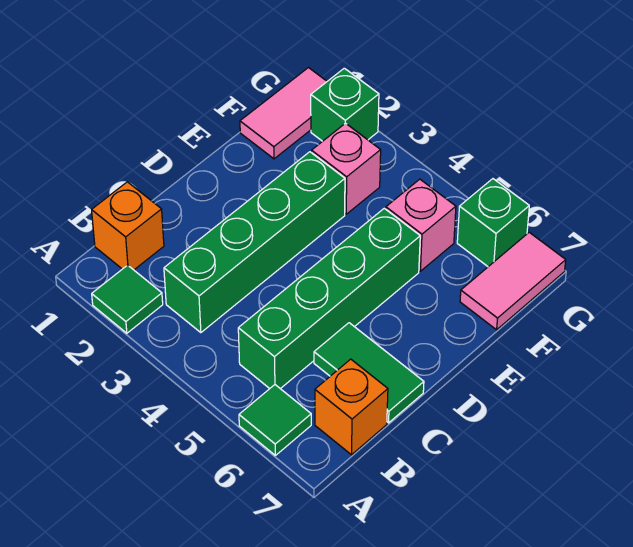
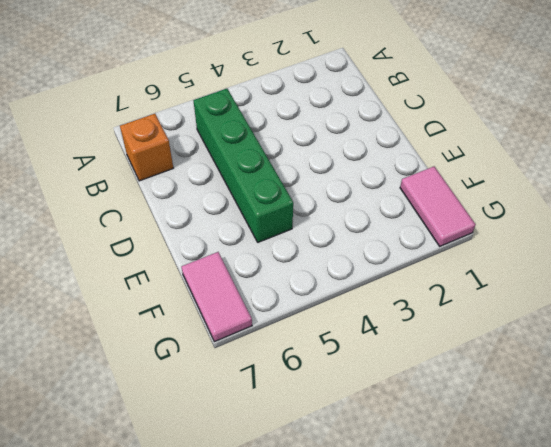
none -> green 1x1 tile [92,265,163,333]
none -> green 1x1 tile [239,385,311,455]
none -> orange 1x1 brick [92,182,164,270]

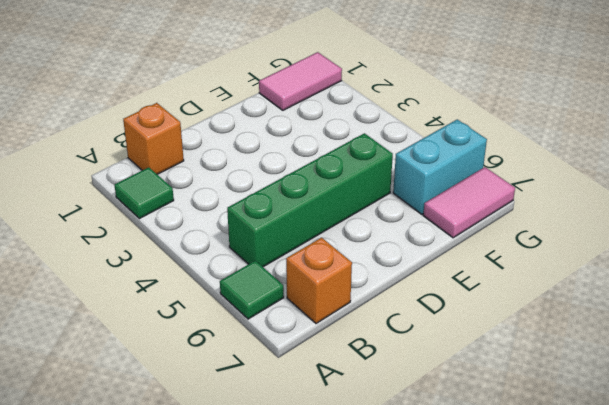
cyan 1x2 brick [393,119,487,214] -> green 1x1 brick [457,179,529,267]
none -> green 1x4 brick [164,152,345,333]
none -> green 1x2 tile [314,323,424,423]
none -> pink 1x1 brick [312,123,381,214]

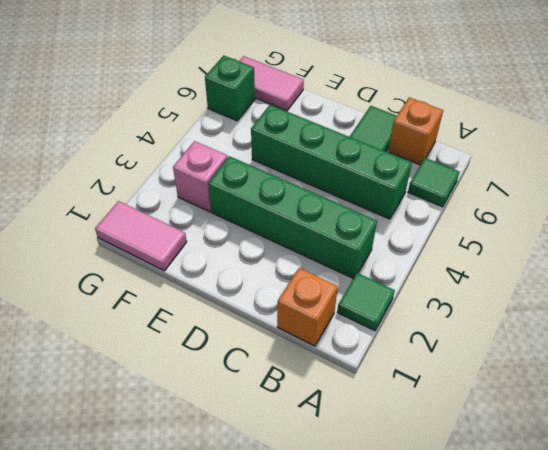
none -> pink 1x1 brick [386,179,456,271]
none -> green 1x1 brick [311,68,379,141]

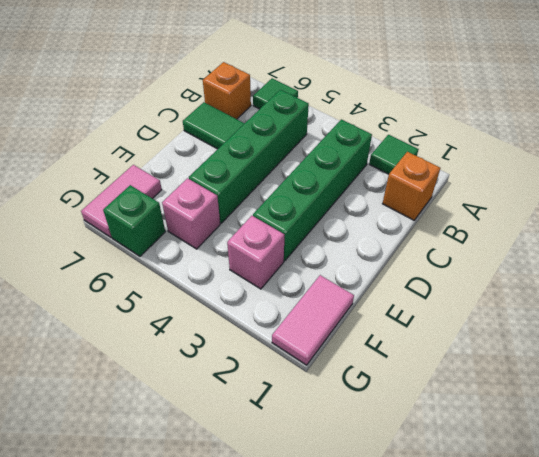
none -> green 1x1 brick [311,68,379,141]

